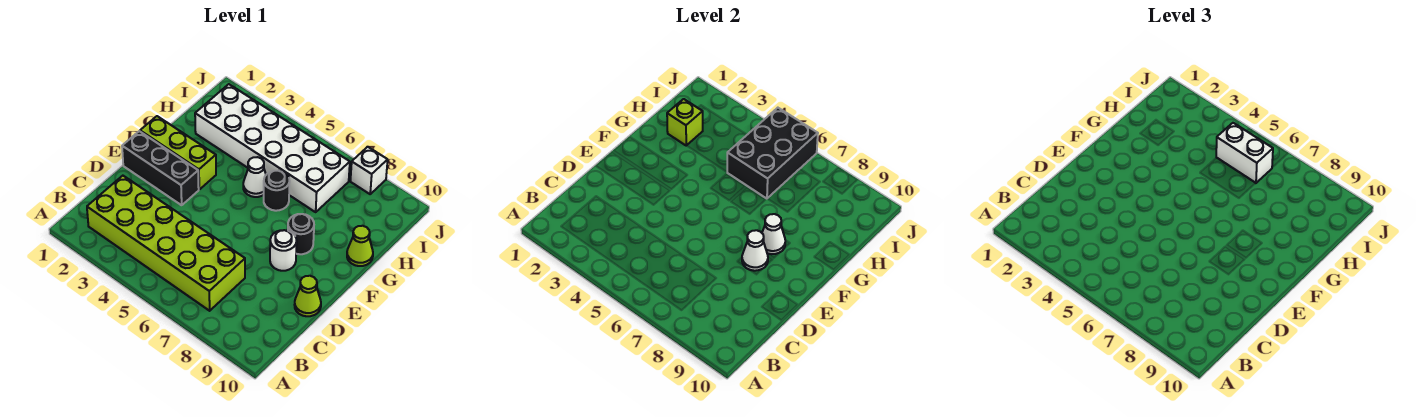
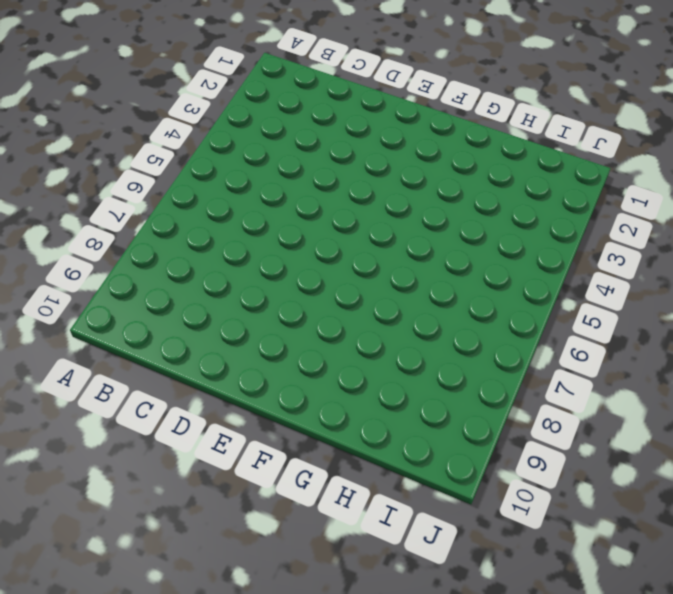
none -> lime 2x6 brick [87,176,245,311]
none -> lime 1x1 cone [295,276,321,316]
none -> black 1x3 brick [122,131,199,205]

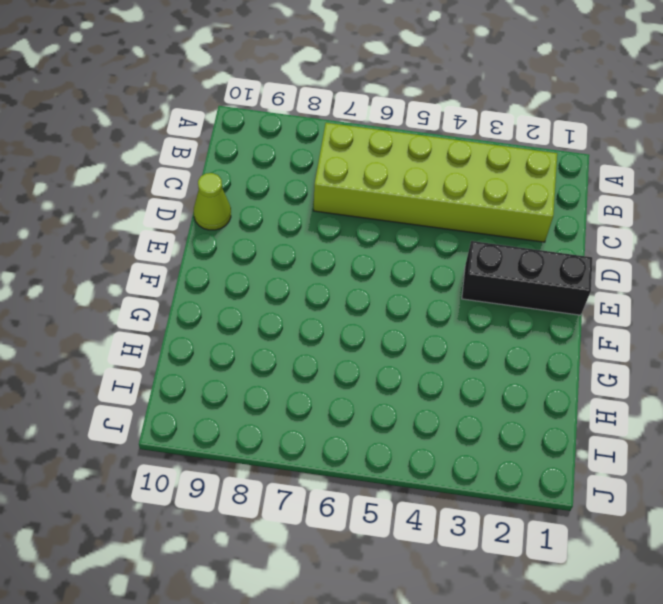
none -> white 1x1 round brick [270,230,297,271]
none -> lime 1x3 brick [140,116,216,189]
none -> black 1x1 round brick [288,214,314,254]

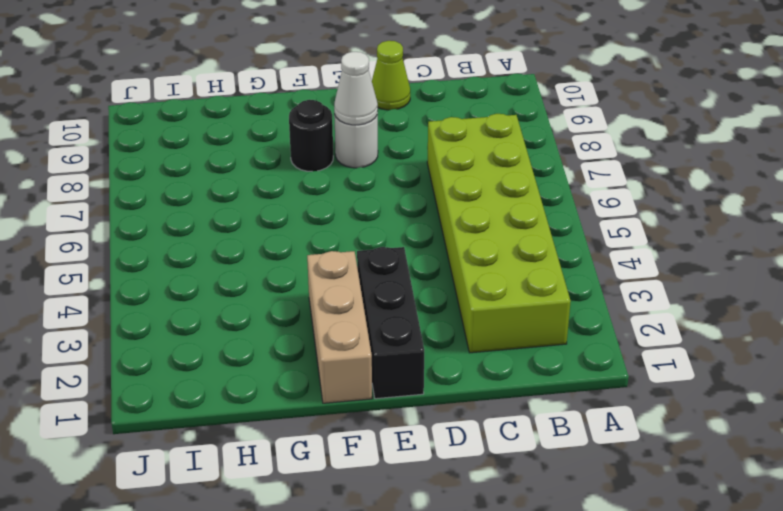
tan 1x3 brick [307,251,372,403] -> lime 1x3 brick [140,116,216,189]
none -> white 1x1 cone [243,157,266,197]
none -> black 1x1 round brick [264,171,290,211]
none -> lime 1x1 cone [347,226,373,266]

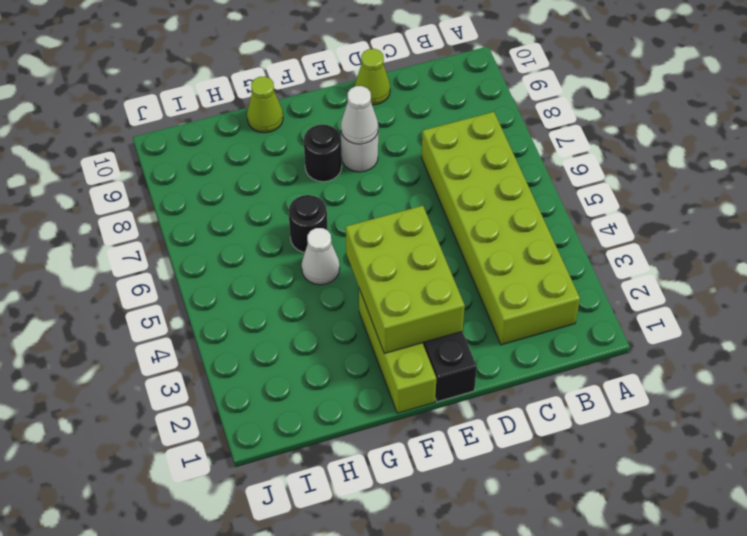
lime 2x3 brick [346,206,465,353] -> none
none -> white 2x6 brick [195,84,350,212]
none -> white 1x1 brick [350,147,388,194]
none -> white 1x1 cone [762,214,785,254]

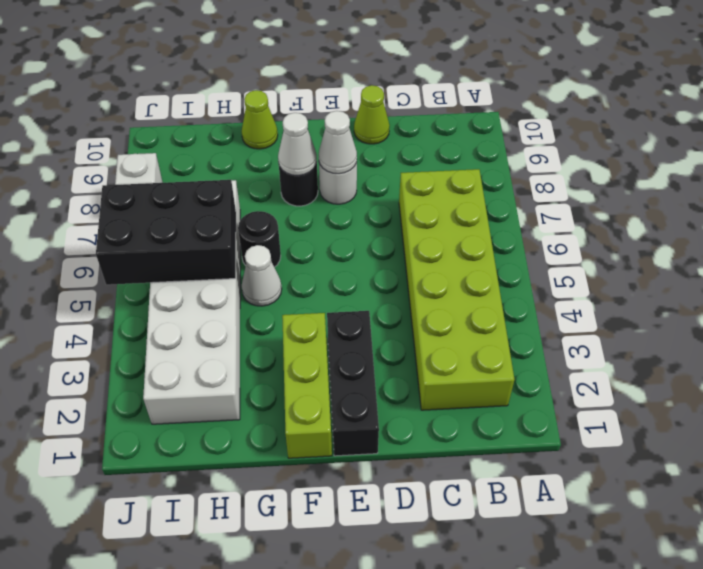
none -> lime 1x1 brick [667,99,703,146]
none -> white 1x2 brick [1216,123,1273,183]

